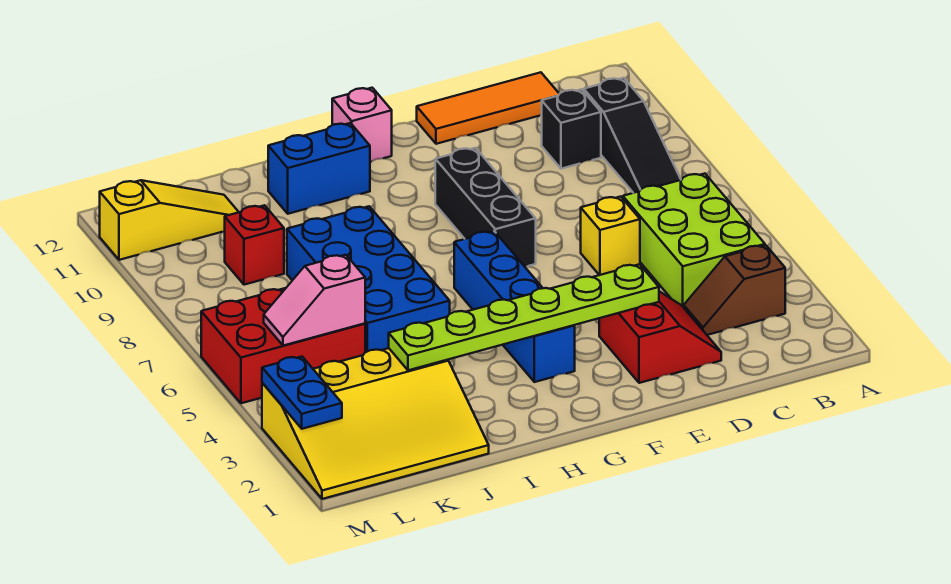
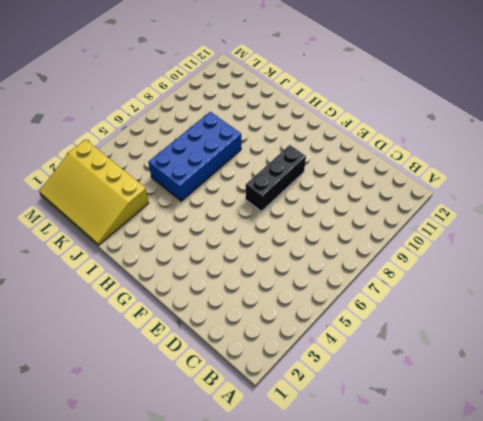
none -> brown 1x2 slope [684,245,785,335]
none -> lime 2x3 brick [623,174,765,307]
none -> black 1x3 slope [584,78,681,193]

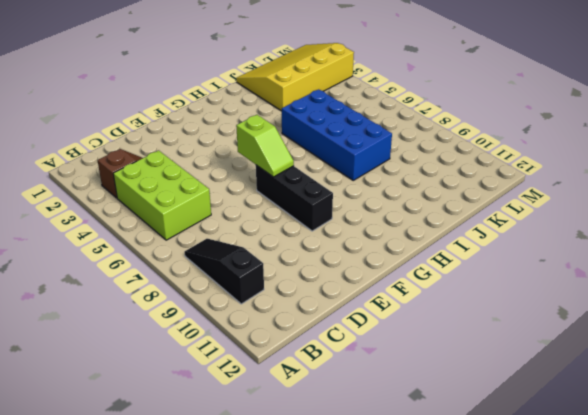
lime 1x2 slope [236,115,294,177] -> none
none -> black 1x1 brick [542,89,601,169]
none -> orange 1x3 tile [417,72,559,144]
none -> red 2x2 slope [599,291,721,383]

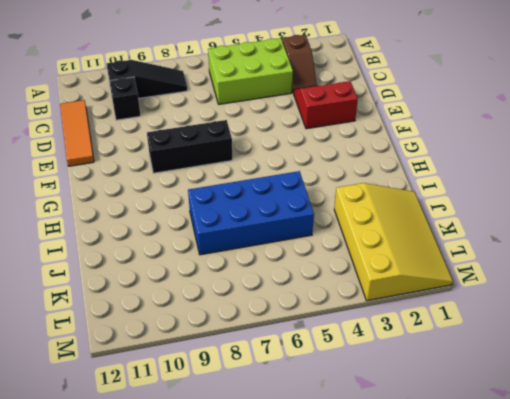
none -> yellow 1x1 brick [581,197,640,275]
none -> blue 1x4 brick [454,231,575,382]
none -> pink 1x1 brick [332,88,392,162]

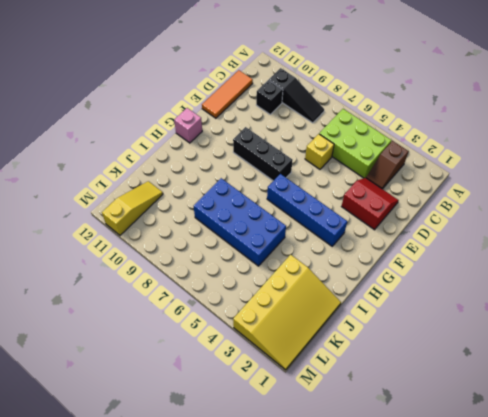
none -> blue 1x2 brick [268,123,370,214]
none -> red 2x3 brick [201,288,365,403]
none -> red 1x1 brick [225,205,284,285]

